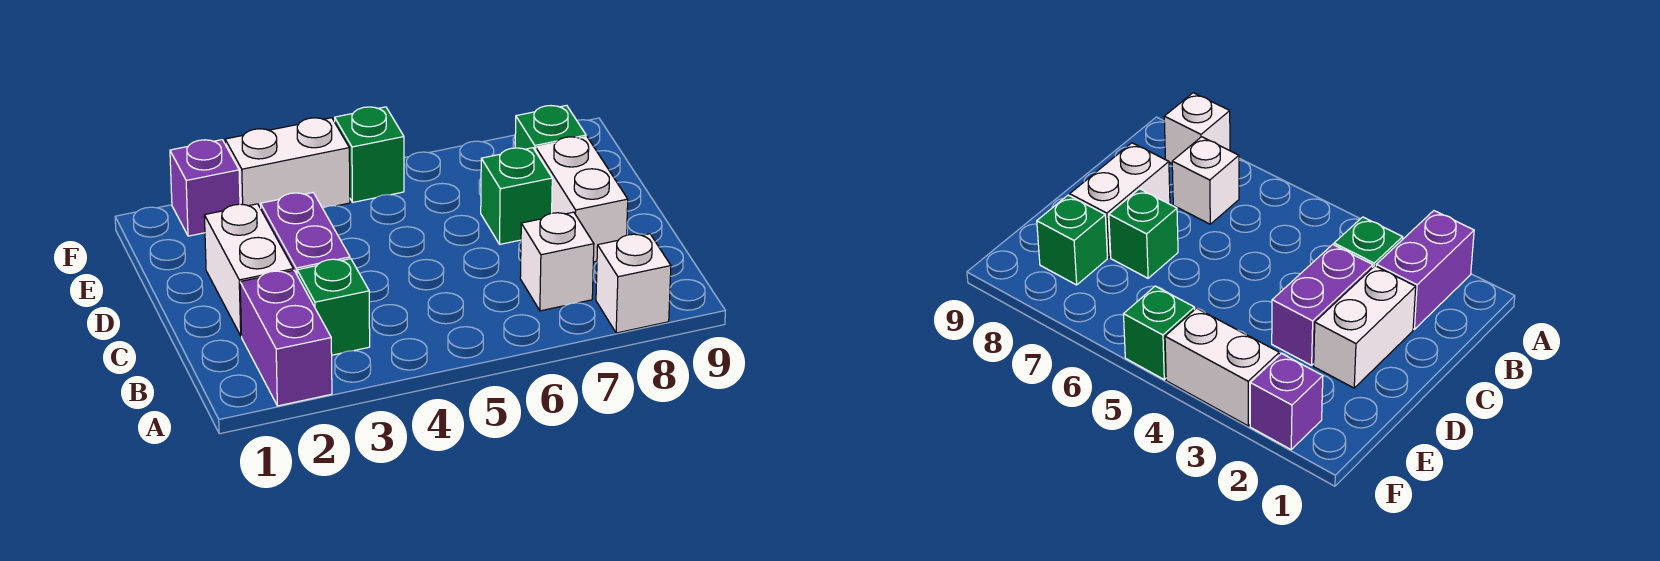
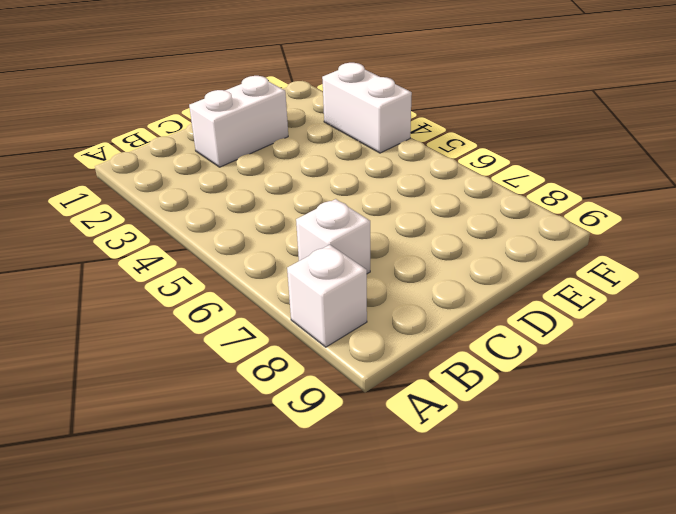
none -> purple 1x2 brick [240,270,332,406]
none -> green 1x1 brick [297,259,370,355]
none -> purple 1x2 brick [261,193,350,274]

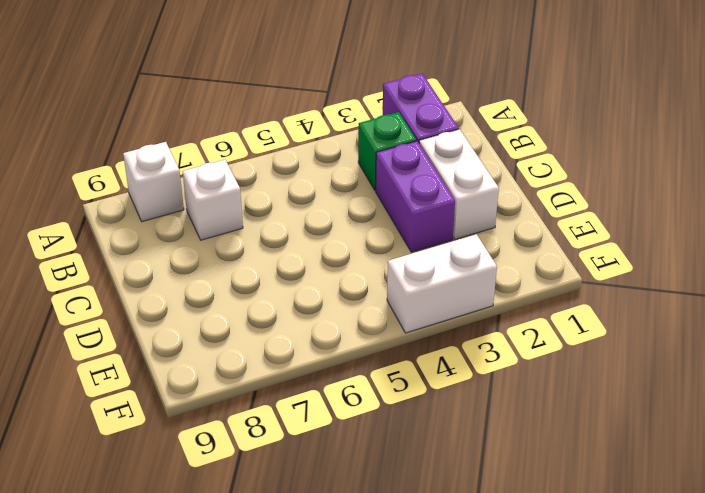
none -> white 1x2 brick [536,137,628,262]
none -> green 1x1 brick [481,148,552,244]
none -> green 1x1 brick [515,105,586,151]

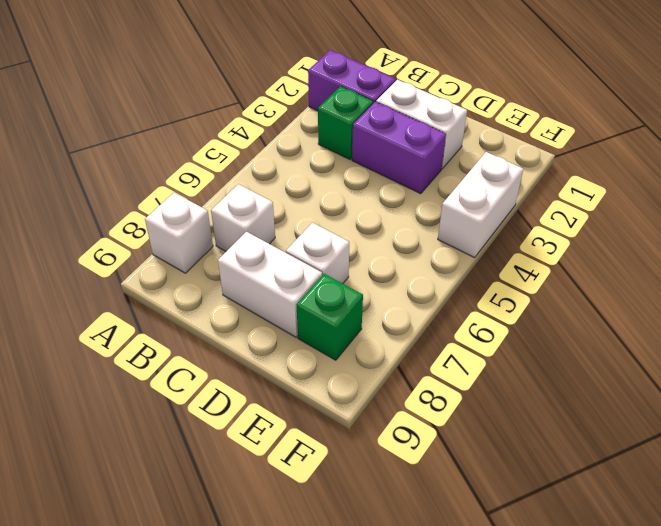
white 1x1 brick [286,223,349,284] -> green 1x1 brick [481,148,552,244]
none -> purple 1x1 brick [170,140,240,236]
none -> green 1x1 brick [335,107,404,202]

